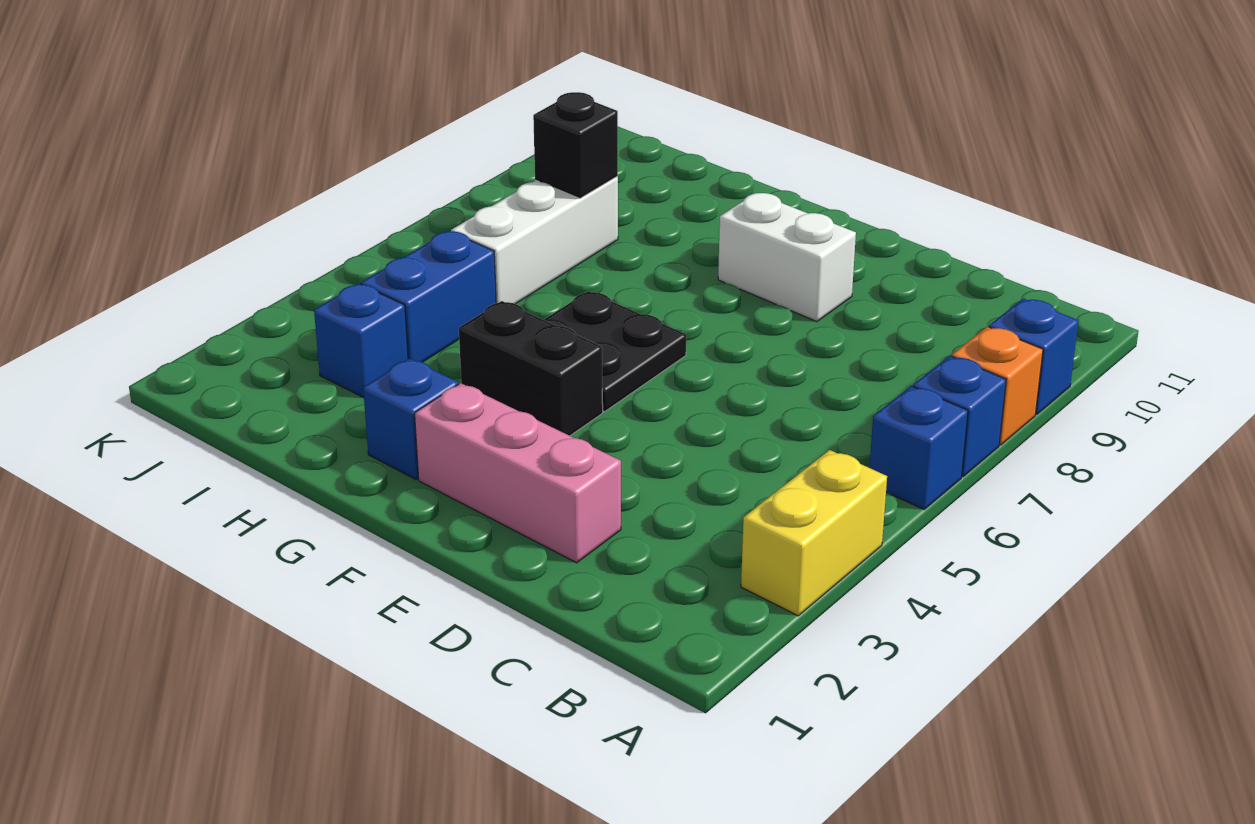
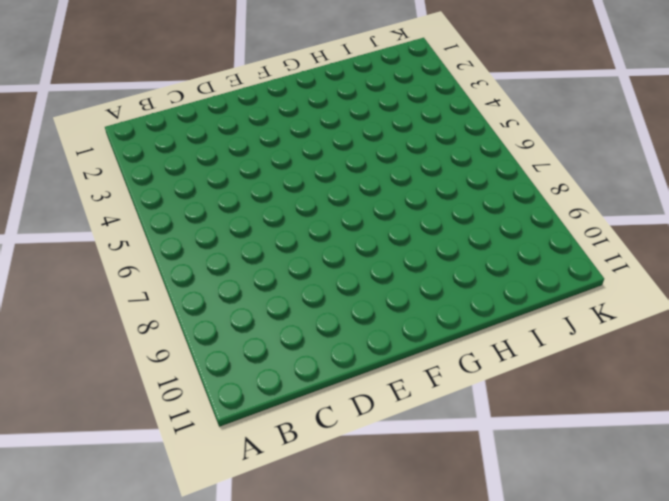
none -> yellow 1x2 brick [741,450,887,616]
none -> blue 1x1 brick [869,386,968,509]
none -> blue 1x1 brick [913,356,1006,477]

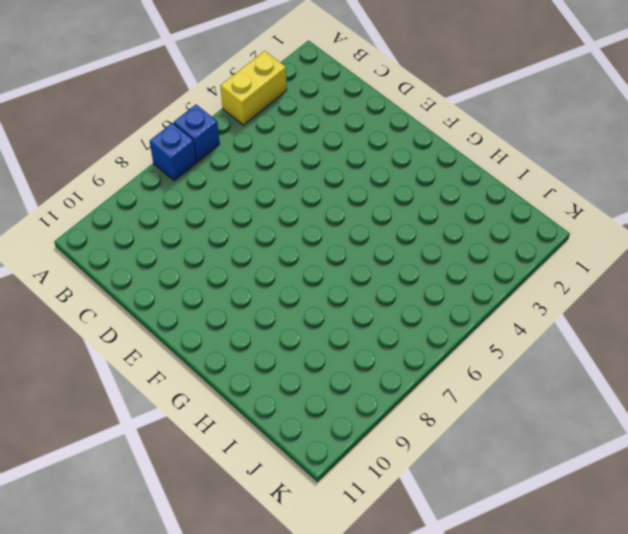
none -> orange 1x1 brick [952,327,1043,445]
none -> blue 1x1 brick [989,299,1078,414]
none -> pink 1x3 brick [415,383,621,563]

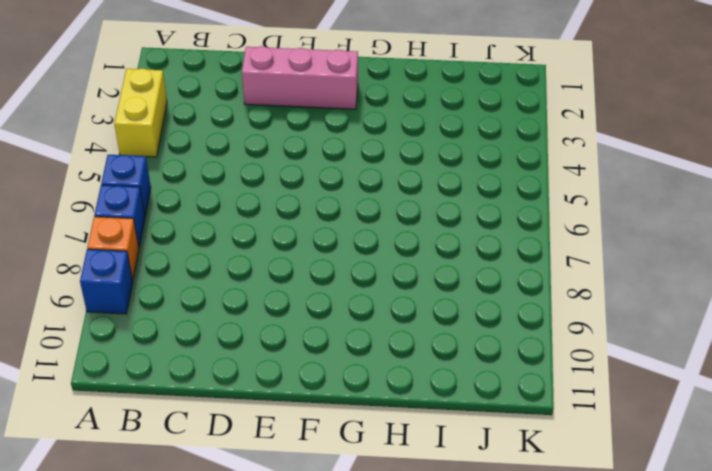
none -> white 1x2 brick [718,193,856,322]
none -> black 1x2 brick [459,301,603,436]
none -> black 2x2 plate [544,291,686,412]

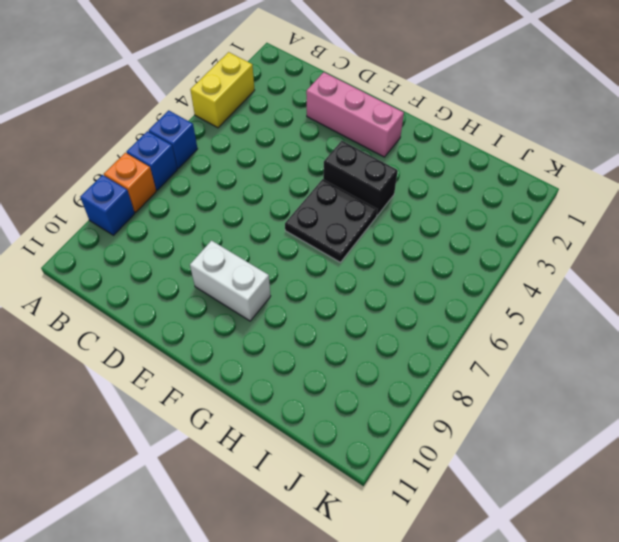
none -> blue 1x1 brick [363,358,458,479]
none -> blue 1x1 brick [314,284,408,398]
none -> blue 1x2 brick [361,231,496,362]

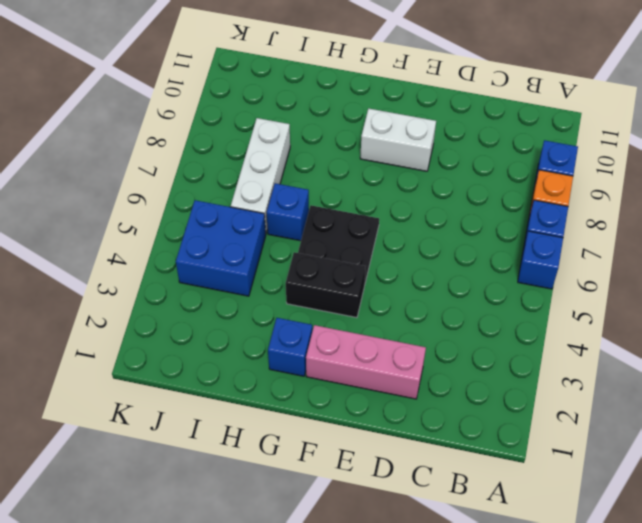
blue 1x1 brick [267,183,309,241] -> blue 1x1 brick moved to [314,284,408,398]
blue 2x2 brick [176,200,266,296] -> blue 1x2 brick [361,231,496,362]
none -> yellow 1x2 brick [741,450,887,616]
none -> black 1x1 brick [533,92,618,199]

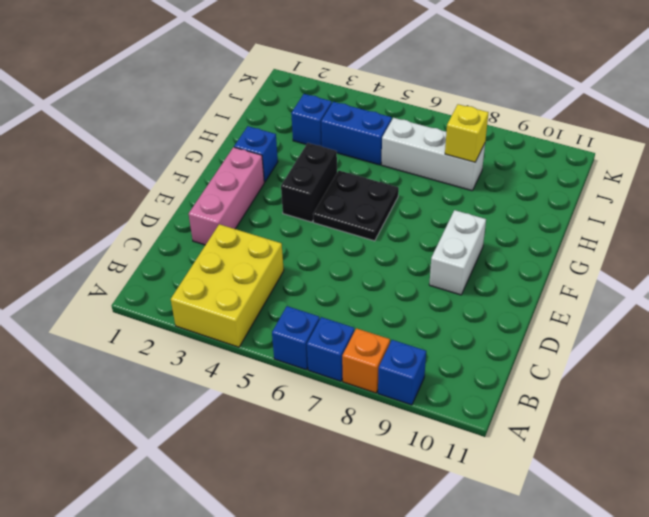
yellow 2x3 brick [171,224,284,347] -> yellow 1x2 brick [741,450,887,616]
yellow 1x1 brick [445,104,489,162] -> black 1x1 brick [533,92,618,199]

